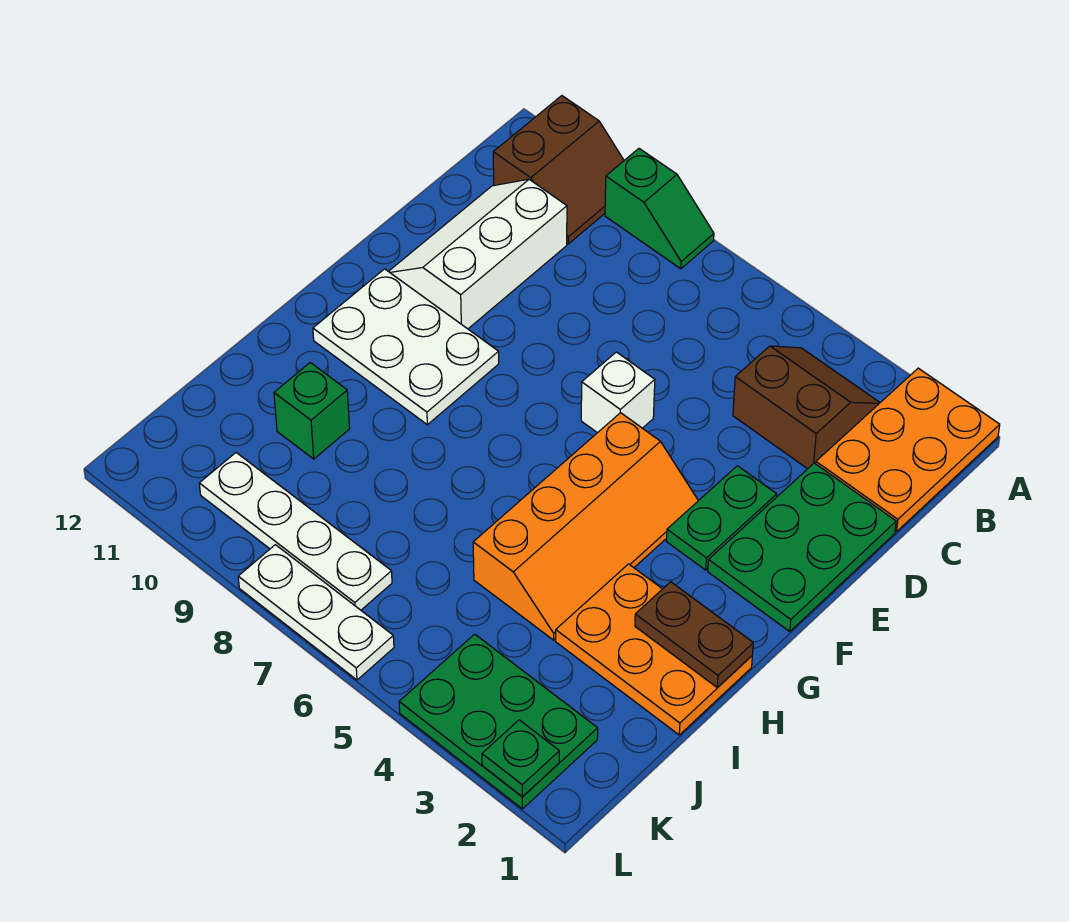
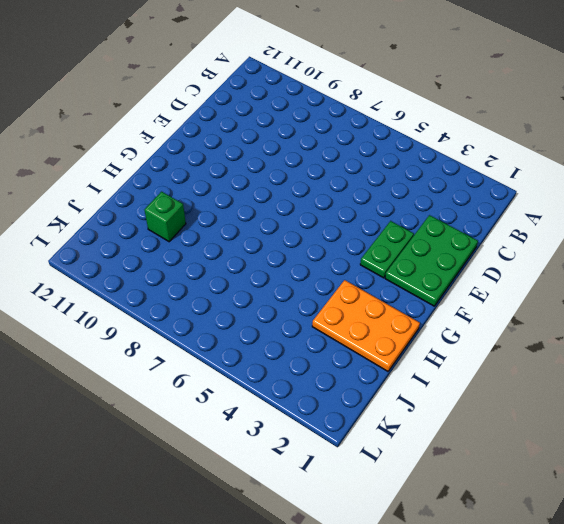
none -> orange 2x3 plate [816,368,1000,532]
none -> green 1x2 slope [605,149,714,269]
none -> brown 2x2 slope [493,96,624,244]

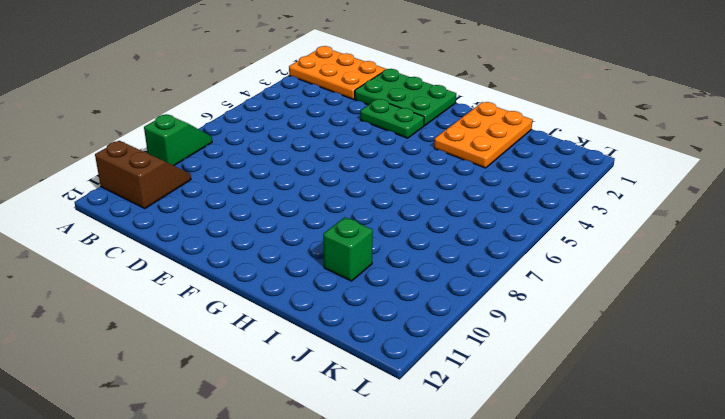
none -> brown 2x2 slope [733,346,880,469]
none -> white 2x3 slope [388,179,567,329]
none -> white 1x1 brick [581,352,655,433]

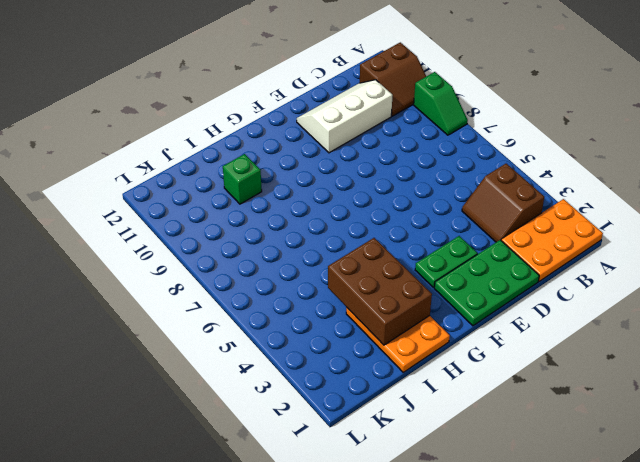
brown 2x2 slope [462,164,544,242] -> brown 2x2 slope turned to [733,346,880,469]
brown 2x3 brick [328,238,432,345] -> brown 1x2 plate [635,582,753,688]
none -> white 1x1 brick [581,352,655,433]
none -> orange 2x4 slope [473,413,698,640]
none -> white 2x3 plate [313,269,499,425]

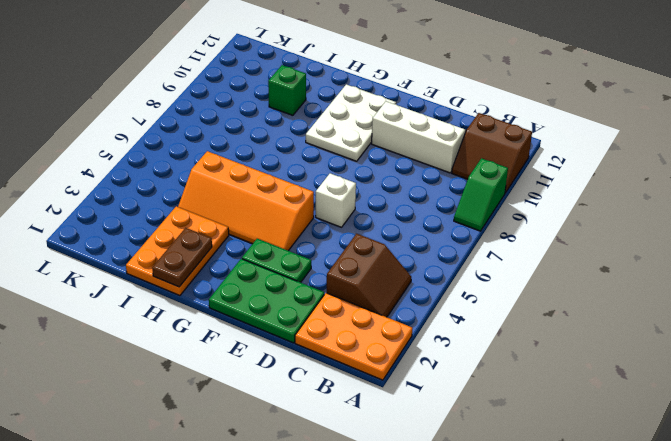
none -> green 2x3 plate [399,634,598,809]
none -> white 1x4 plate [199,453,392,610]
none -> white 1x3 plate [238,545,394,680]

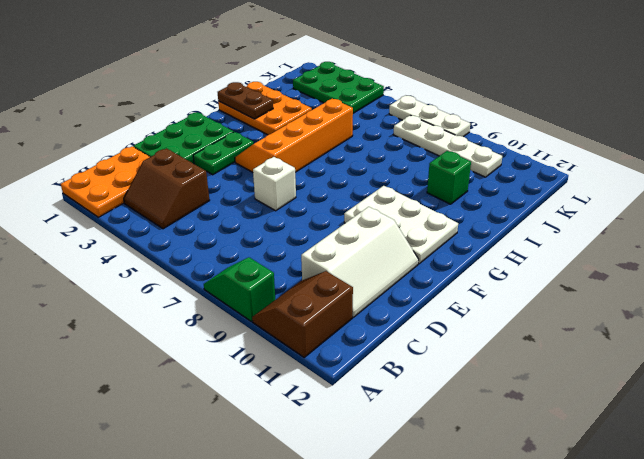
none -> green 1x1 plate [482,720,559,797]

